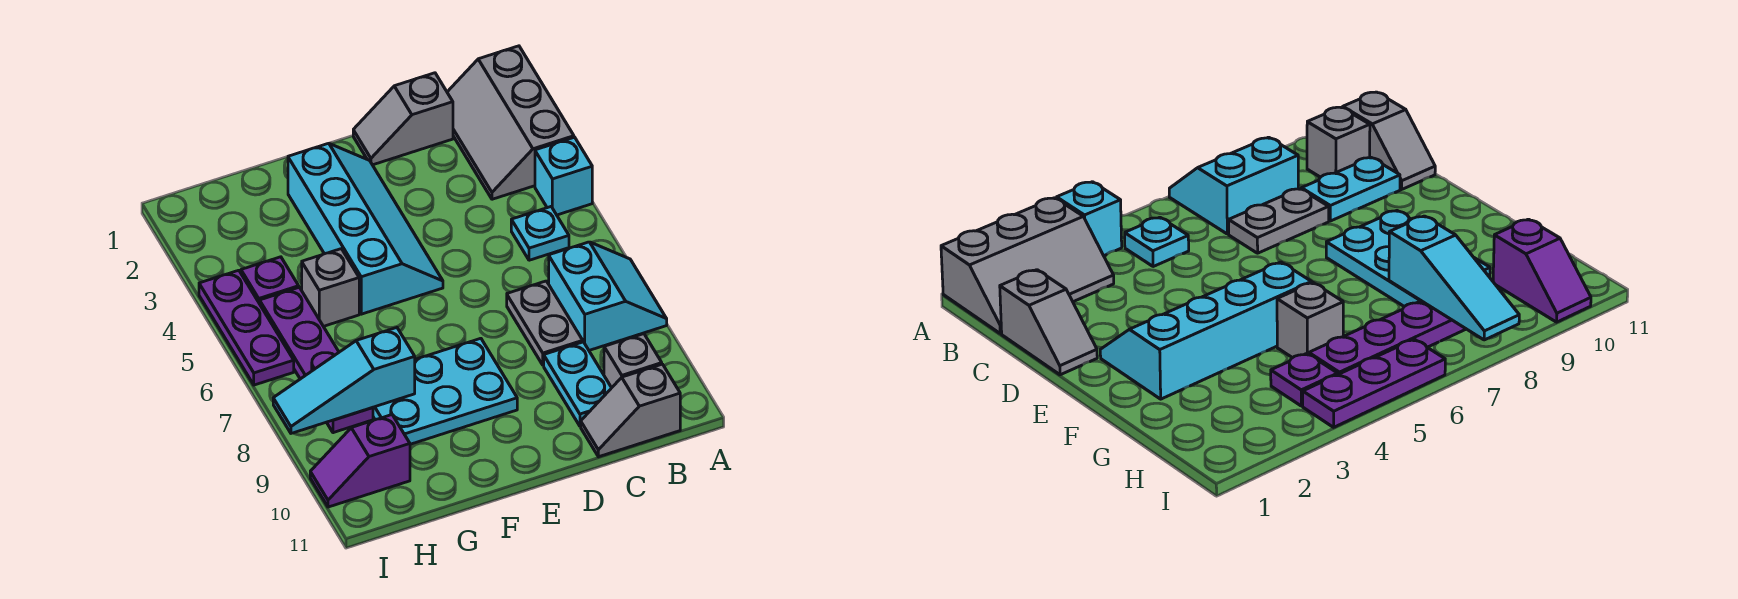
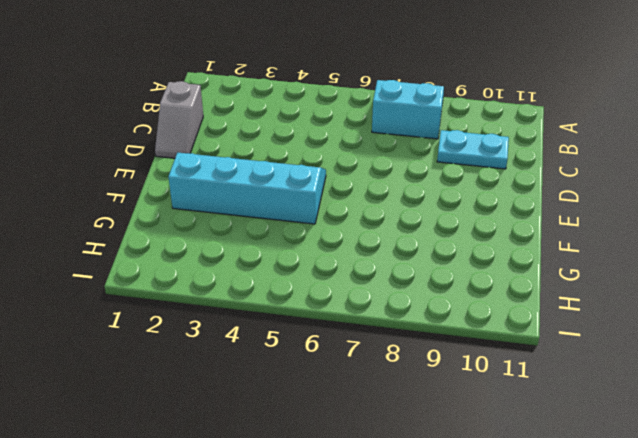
none -> grey 2x3 slope [447,46,574,199]
none -> cyan 1x1 brick [535,137,592,215]
none -> cyan 1x1 plate [511,207,569,260]

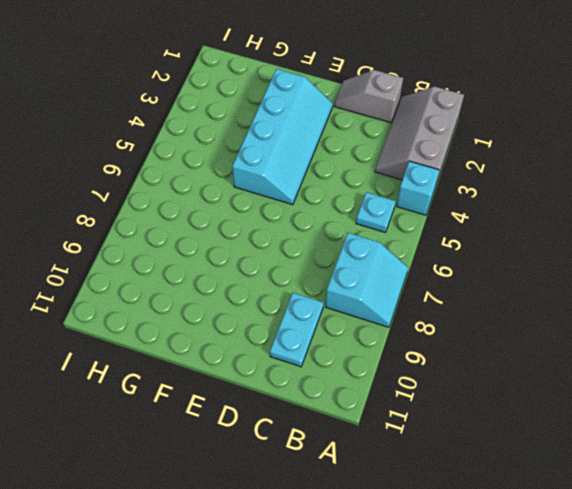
none -> grey 1x1 brick [604,334,662,388]
none -> grey 1x2 slope [581,364,680,457]
none -> grey 1x2 plate [507,281,583,365]

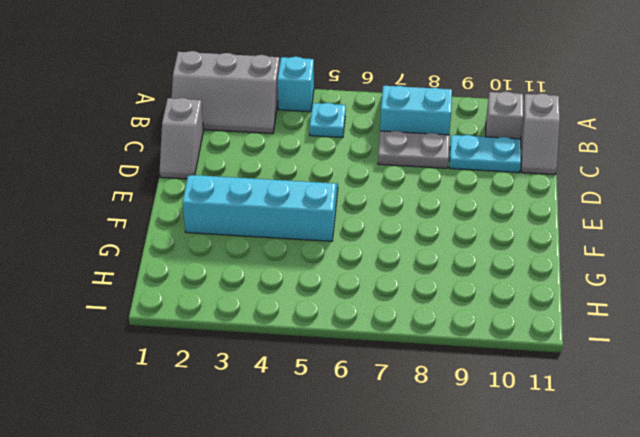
none -> cyan 2x3 plate [373,338,517,444]
none -> grey 1x1 brick [302,249,359,326]
none -> purple 1x1 plate [241,257,299,304]

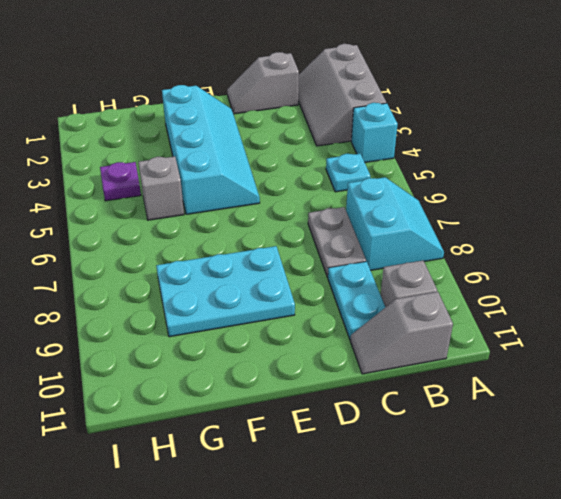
none -> purple 1x4 plate [260,287,373,433]
none -> purple 1x2 slope [310,415,410,507]
none -> purple 1x3 plate [199,270,294,385]

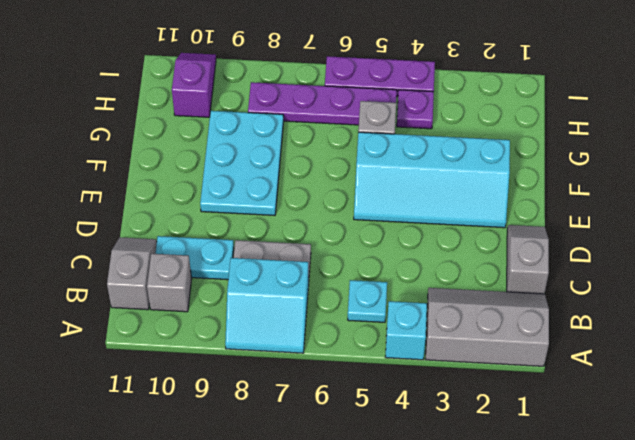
none -> cyan 1x3 slope [273,328,415,433]

